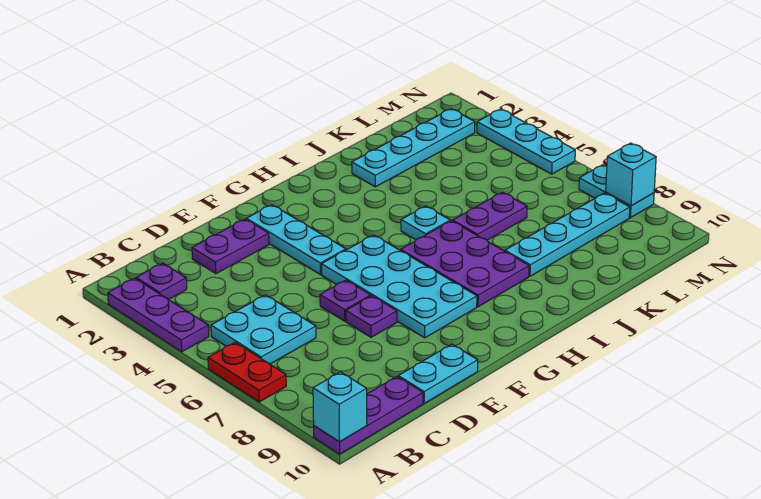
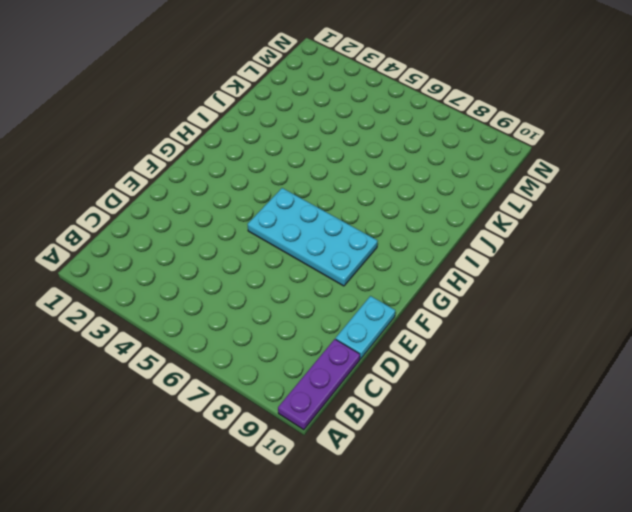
none -> purple 1x3 plate [108,278,209,352]
none -> red 1x2 plate [208,342,286,402]
none -> purple 1x1 plate [136,263,187,300]

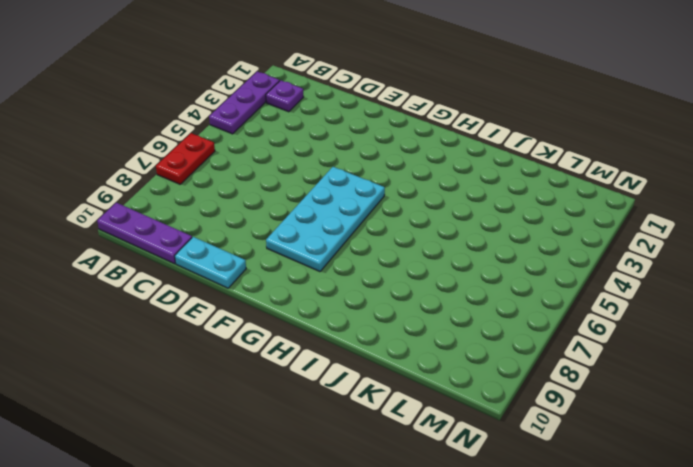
none -> cyan 2x2 plate [211,295,316,364]
none -> purple 1x2 plate [192,219,269,274]
none -> purple 1x1 plate [320,280,371,321]

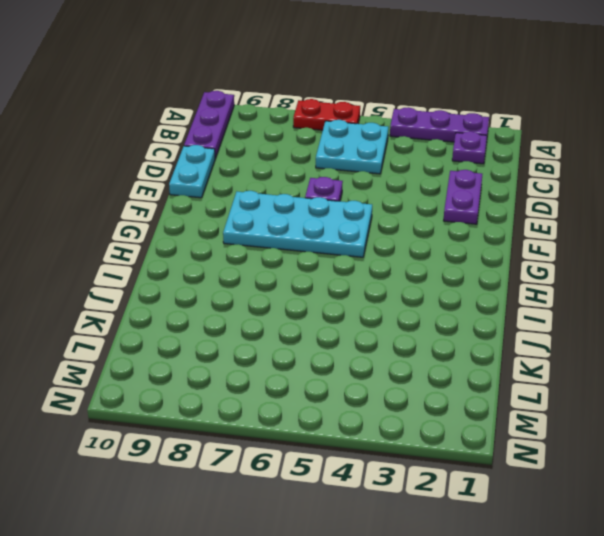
none -> purple 1x1 plate [346,296,397,337]
none -> cyan 1x3 plate [247,205,346,274]
none -> purple 2x3 plate [401,221,529,307]

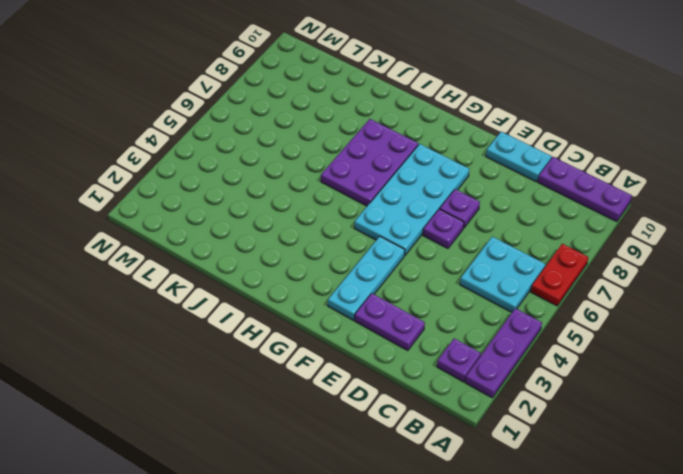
none -> cyan 1x1 plate [401,206,450,240]
none -> cyan 1x4 plate [352,109,475,187]
none -> purple 1x2 plate [453,192,527,240]

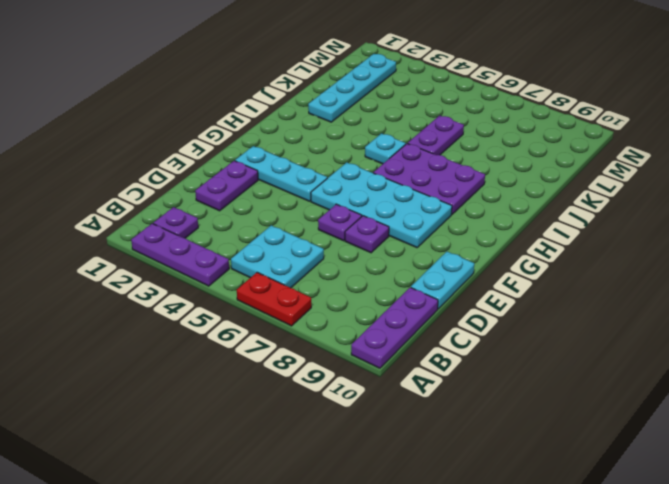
none -> cyan 1x4 plate [505,193,630,276]
none -> cyan 1x3 plate [477,109,575,174]
none -> cyan 1x2 plate [579,165,654,218]

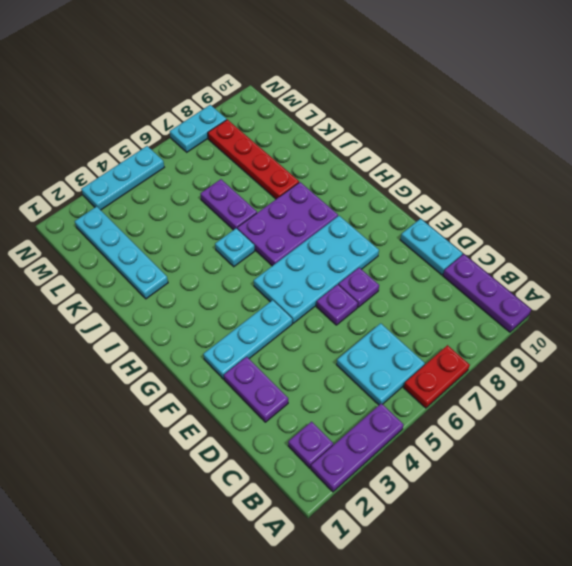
red 1x4 plate [208,120,299,199] -> cyan 1x4 plate [505,193,630,276]
none -> cyan 1x1 brick [313,372,367,442]
none -> cyan 1x1 brick [606,143,656,206]

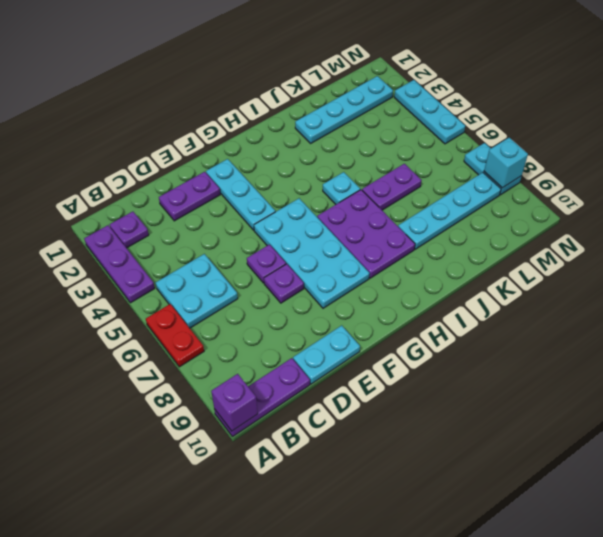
purple 1x1 brick [211,374,258,431] -> cyan 1x1 brick [313,372,367,442]

